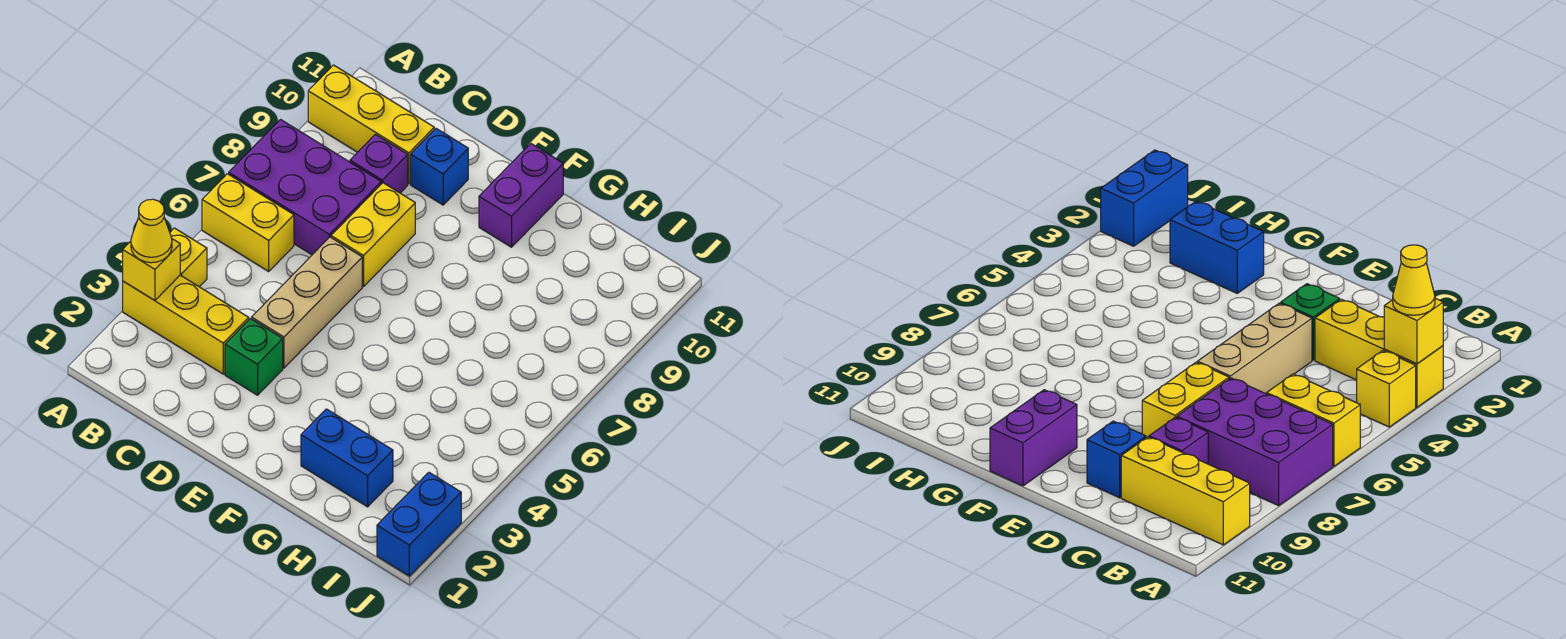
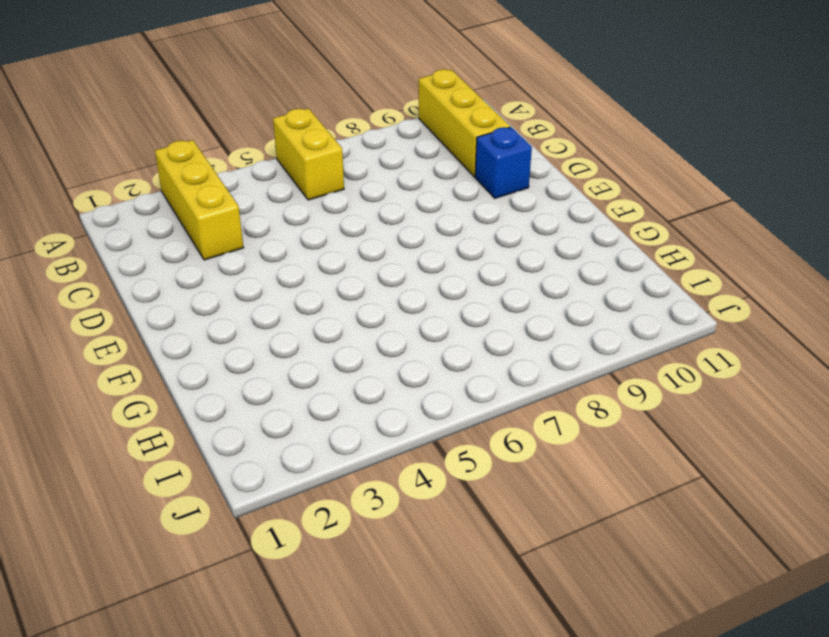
none -> yellow 1x1 brick [170,228,207,287]
none -> purple 2x3 brick [229,120,381,255]
none -> purple 1x1 brick [350,134,408,193]

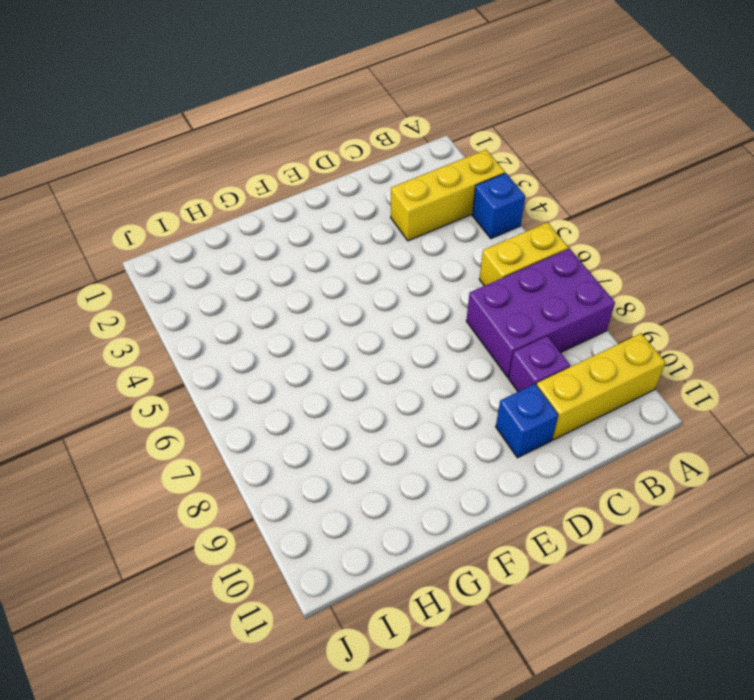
blue 1x1 brick [472,173,525,239] -> yellow 1x1 brick [170,228,207,287]
none -> green 1x1 brick [225,319,283,395]
none -> tan 1x3 brick [252,237,362,368]
none -> yellow 1x2 brick [331,183,415,287]

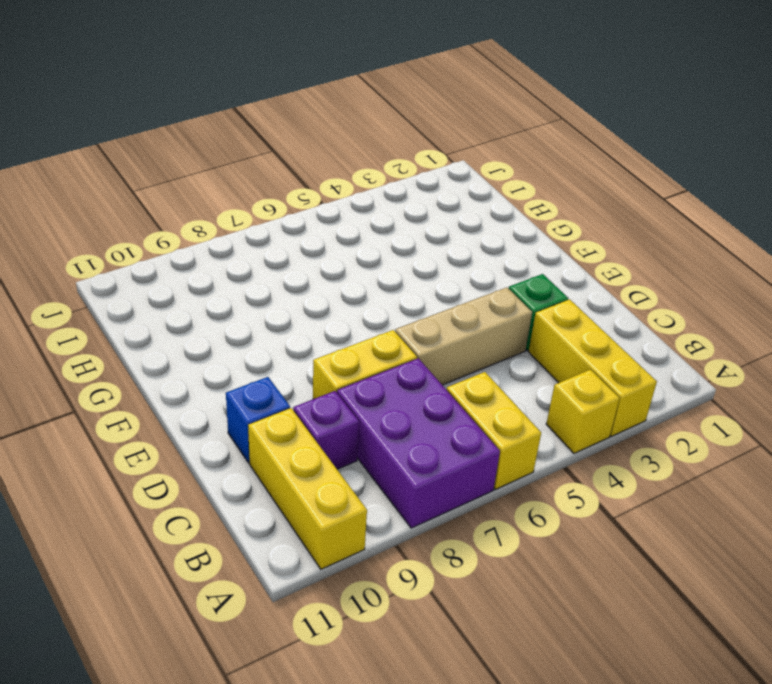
none -> purple 1x2 brick [479,144,563,247]
none -> blue 1x2 brick [301,409,393,507]
none -> blue 1x2 brick [377,472,461,576]

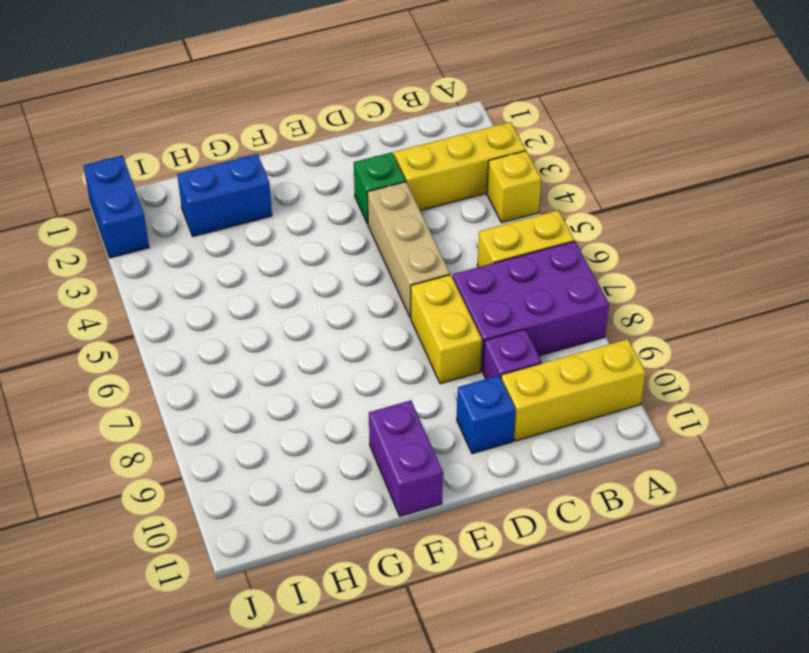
none -> yellow 1x1 brick [123,239,180,301]
none -> yellow 1x1 cone [131,199,172,263]

